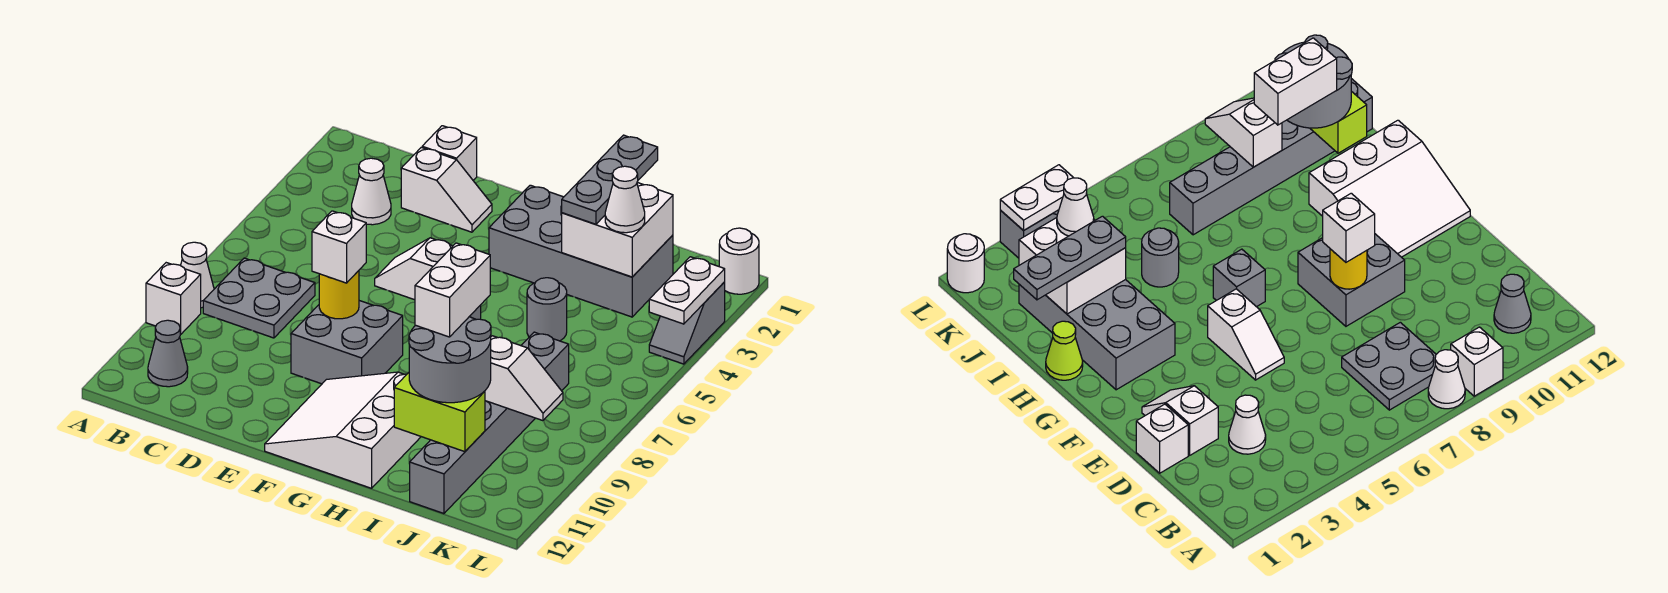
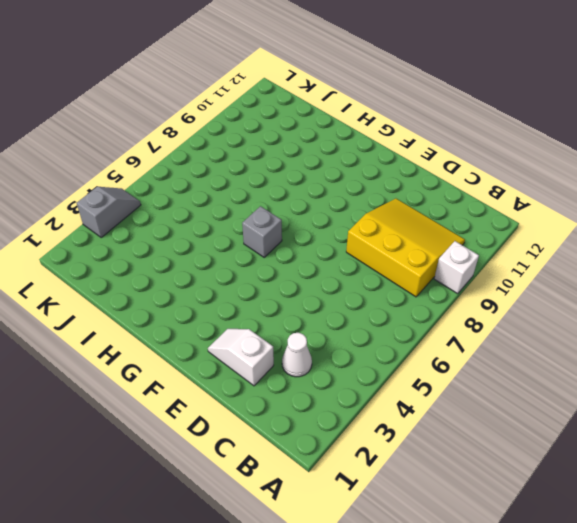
yellow 3x3 slope [346,199,465,297] -> grey 2x2 plate [203,258,315,338]
none -> white 1x1 cone [181,242,214,308]
none -> grey 1x1 cone [148,320,188,387]
none -> white 1x1 brick [422,126,477,180]

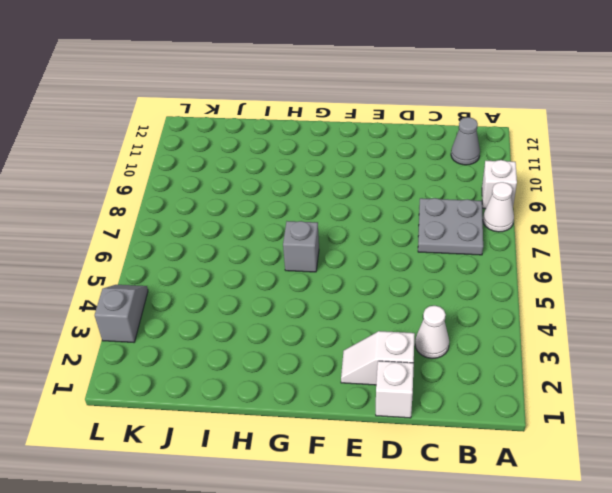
none -> white 1x2 slope [375,238,453,300]
none -> grey 2x2 brick [291,301,403,384]
none -> white 3x3 slope [265,372,421,488]

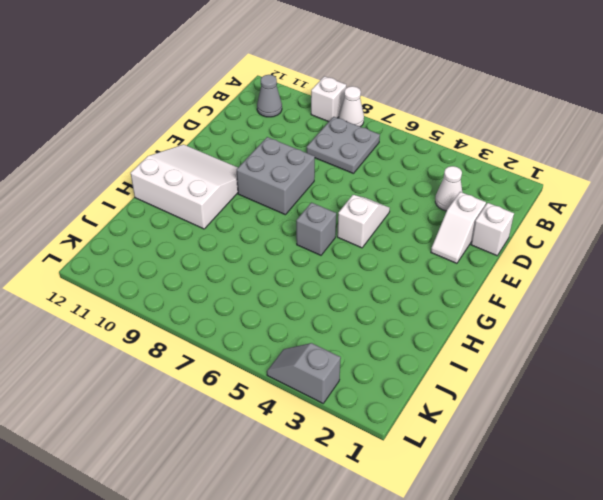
none -> grey 2x4 brick [489,185,673,317]
none -> lime 1x1 cone [1046,321,1083,380]
none -> grey 1x1 round brick [527,278,567,341]

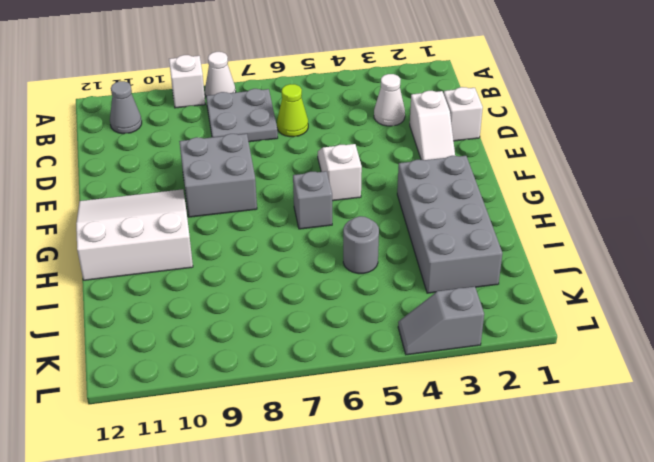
lime 1x1 cone [277,84,308,137] -> lime 1x1 cone moved to [1046,321,1083,380]
none -> grey 1x6 brick [410,332,569,514]
none -> white 1x1 round brick [719,228,759,294]
none -> yellow 1x1 round brick [319,271,359,319]

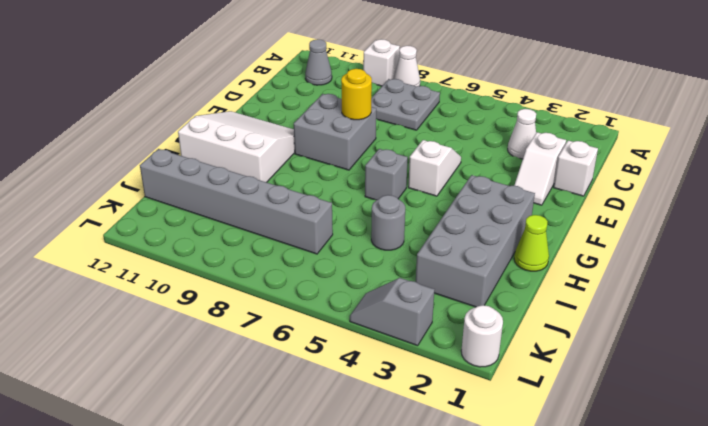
none -> white 2x2 brick [562,182,673,277]
none -> lime 1x2 brick [394,373,485,452]
none -> white 1x2 slope [485,336,563,421]

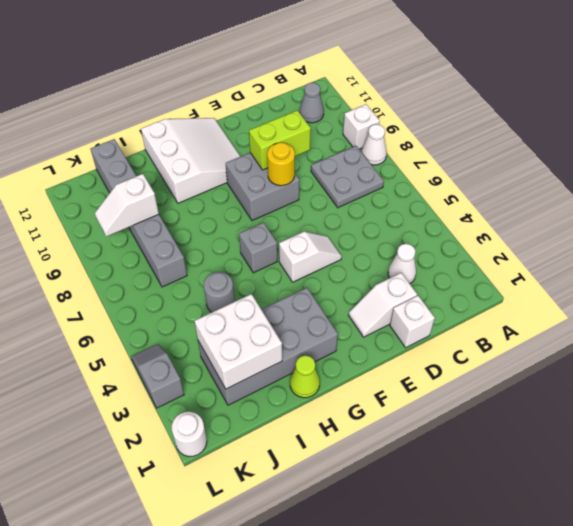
lime 1x2 brick [249,111,311,170] -> lime 1x2 brick moved to [394,373,485,452]
none -> white 1x2 plate [649,257,725,324]
none -> white 1x1 brick [312,211,366,283]
none -> grey 1x3 plate [562,135,658,224]

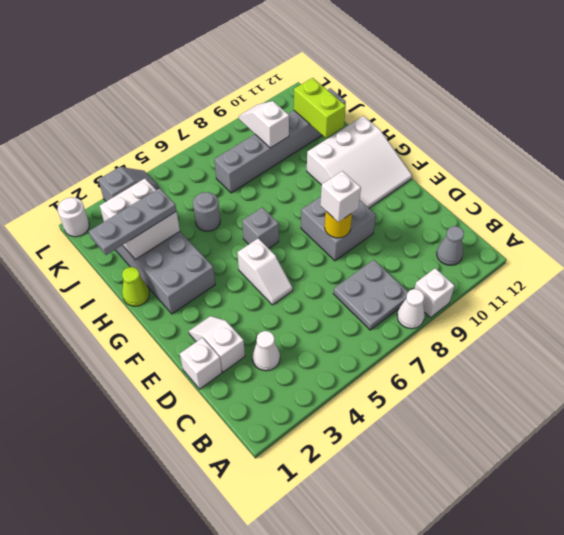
none -> white 1x2 plate [649,257,725,324]
none -> grey 2x2 round brick [409,317,491,403]
none -> white 1x1 cone [605,166,645,233]

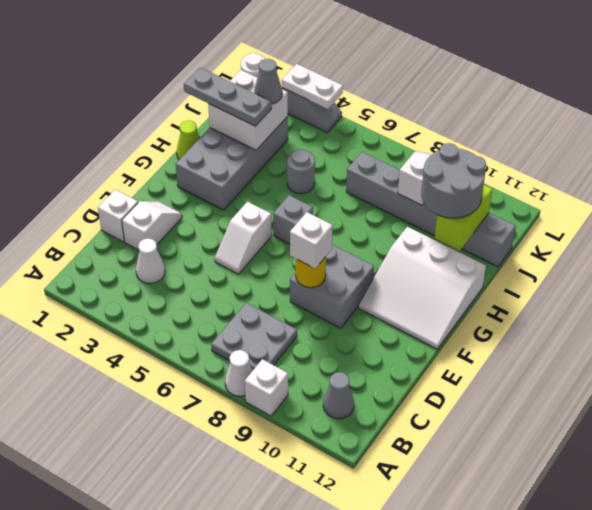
grey 1x1 cone [254,59,282,104] -> white 1x1 cone [605,166,645,233]
none -> white 1x2 brick [415,243,490,337]

